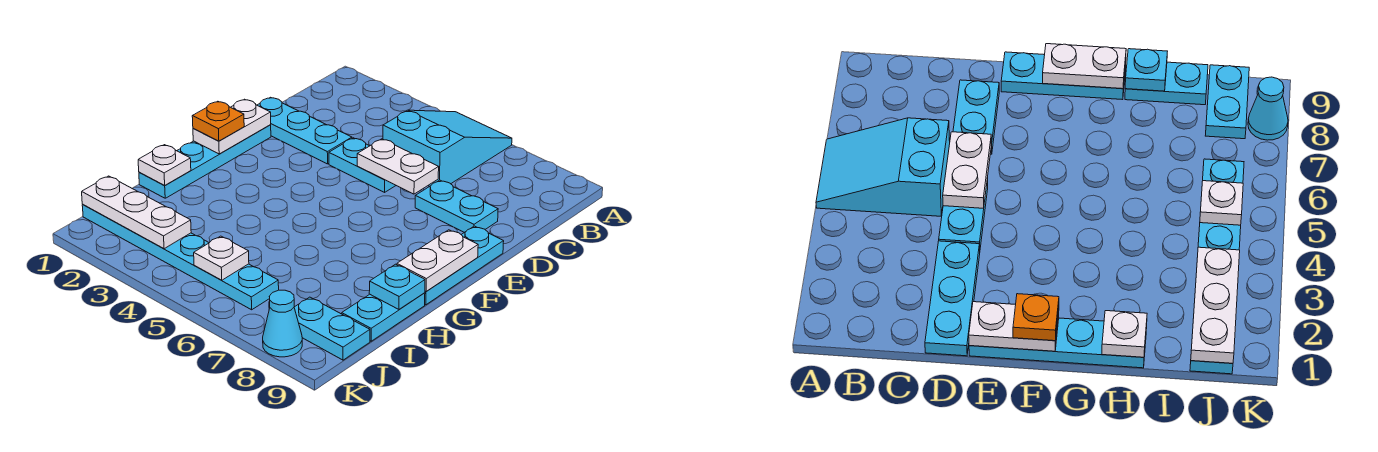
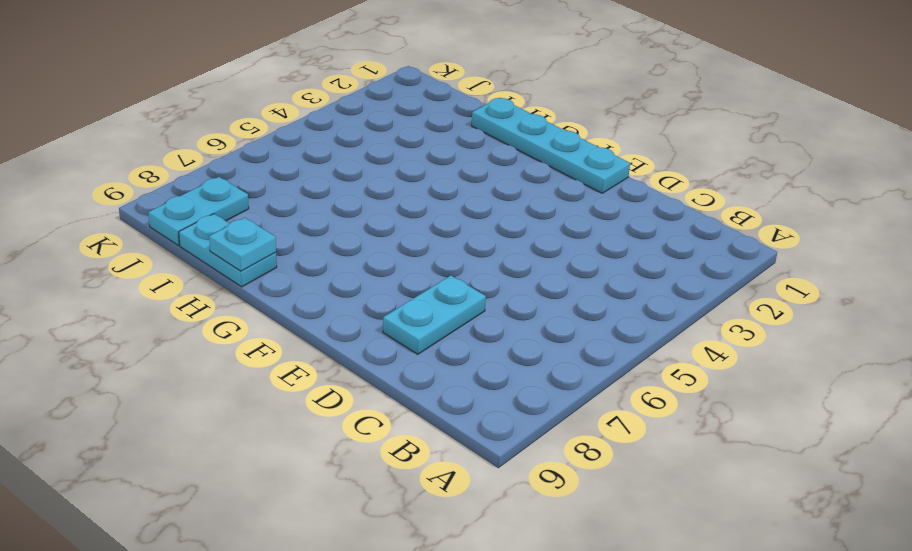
none -> cyan 2x3 slope [383,110,512,186]
none -> cyan 1x3 plate [257,97,352,164]
none -> cyan 1x2 plate [329,138,396,192]

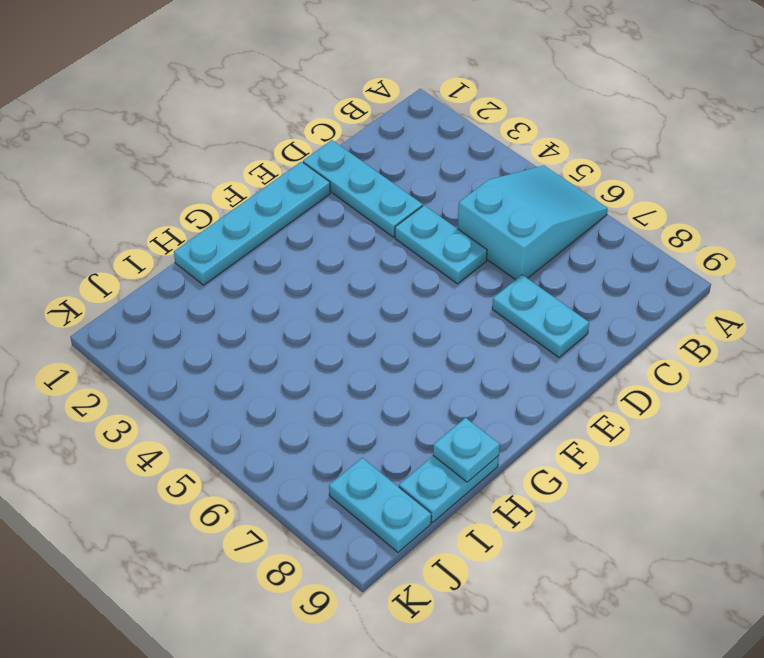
none -> cyan 1x3 plate [425,226,504,305]
none -> cyan 1x6 plate [82,205,279,310]
none -> cyan 1x1 cone [263,290,302,357]

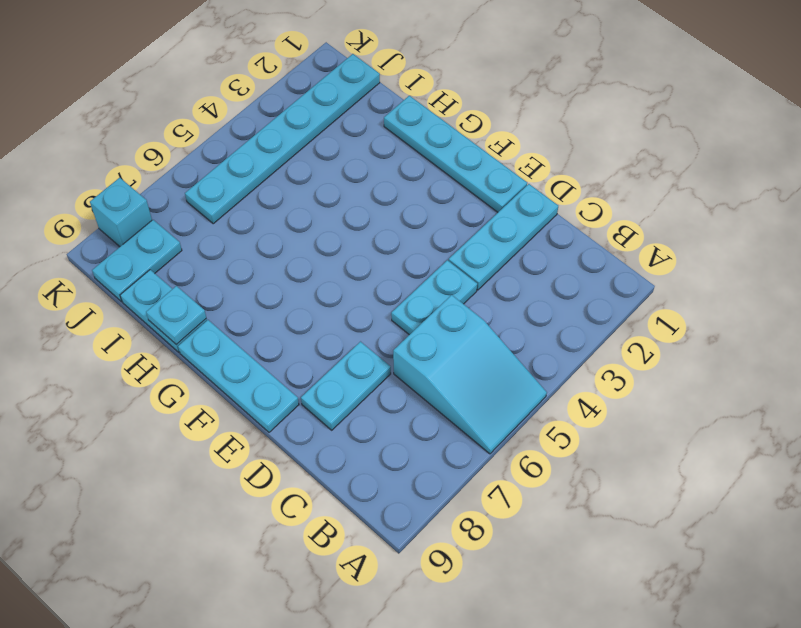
cyan 1x1 brick [90,178,152,246] -> cyan 1x1 cone [263,290,302,357]
none -> white 1x2 plate [357,139,439,194]
none -> white 1x2 plate [193,99,271,154]
none -> white 1x2 plate [397,230,478,291]

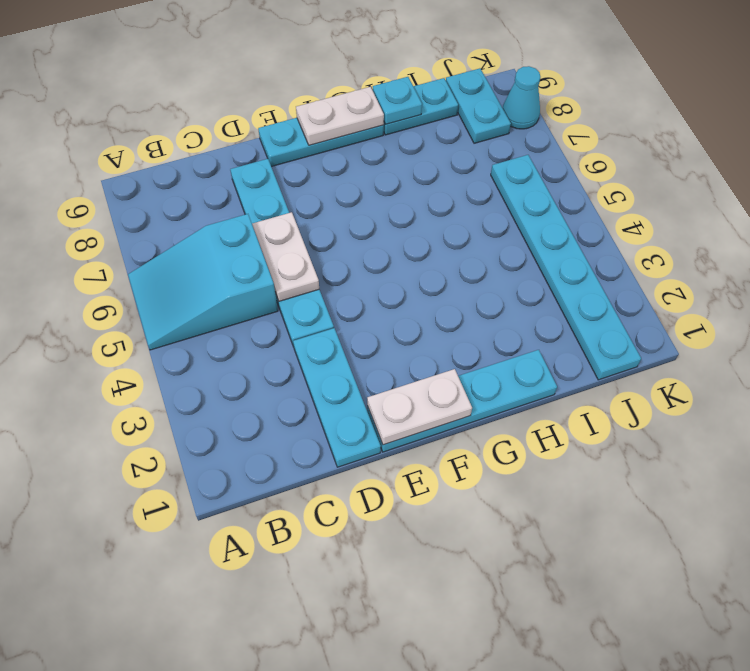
none -> white 1x1 plate [138,145,191,186]
none -> white 1x3 plate [82,176,191,249]
none -> white 1x1 plate [194,236,249,280]

